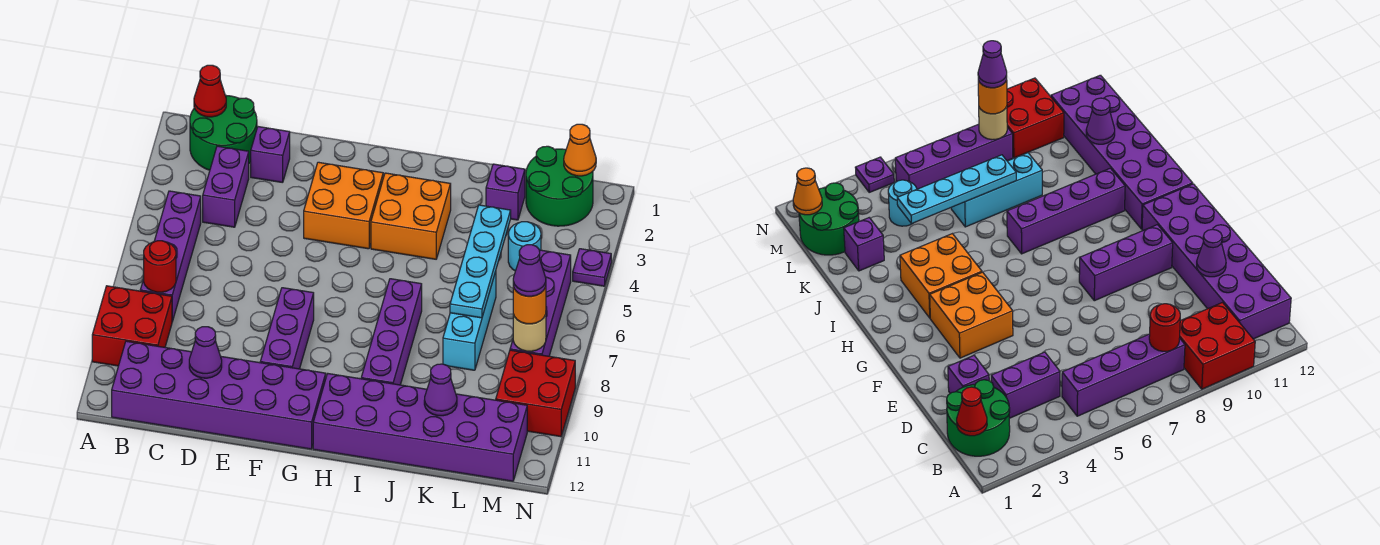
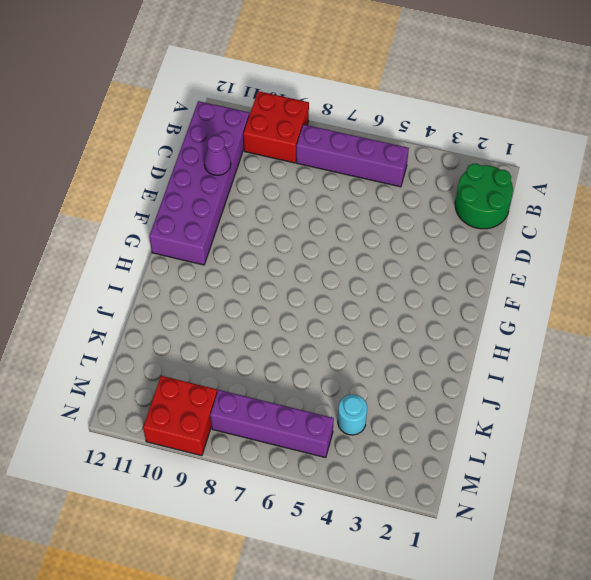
none -> purple 1x2 brick [203,146,249,227]
none -> purple 1x1 brick [251,127,290,183]
none -> orange 2x2 brick [304,162,383,249]

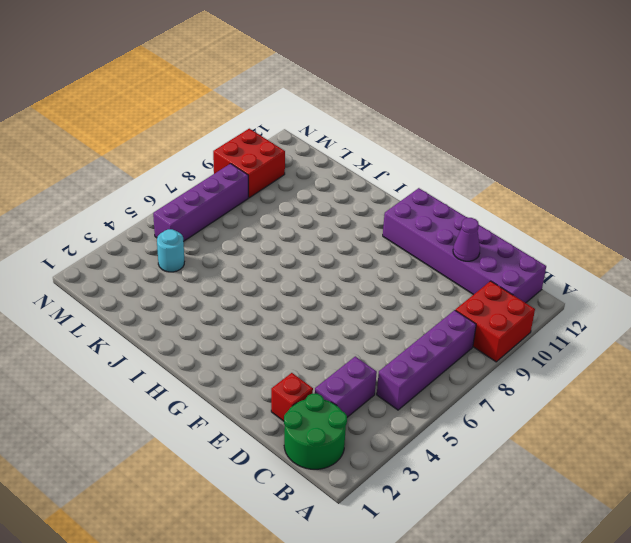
red 1x1 brick [271,373,313,421] -> purple 1x1 brick [251,127,290,183]
none -> orange 2x2 brick [304,162,383,249]
none -> purple 1x3 brick [260,288,314,369]
none -> orange 2x2 brick [371,173,451,259]

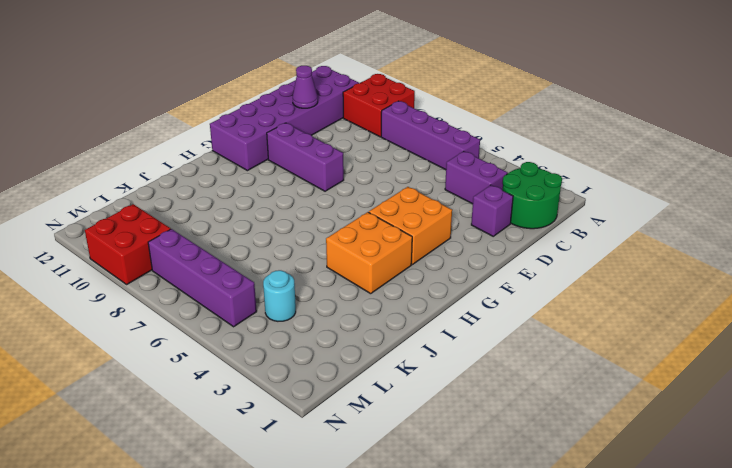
none -> purple 2x6 brick [313,374,527,481]
none -> purple 1x4 brick [361,279,422,385]
none -> purple 1x1 brick [486,164,525,220]

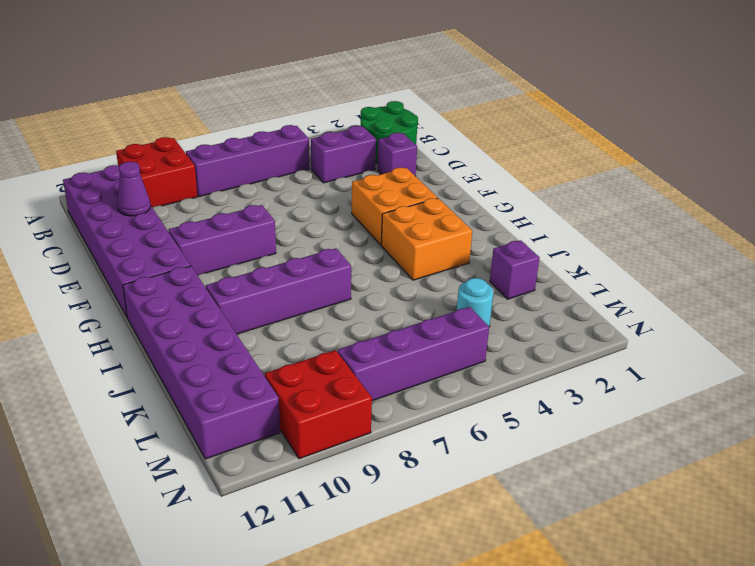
none -> cyan 1x3 brick [443,271,496,370]
none -> green 2x2 round brick [526,146,593,226]
none -> purple 1x1 plate [573,249,611,286]

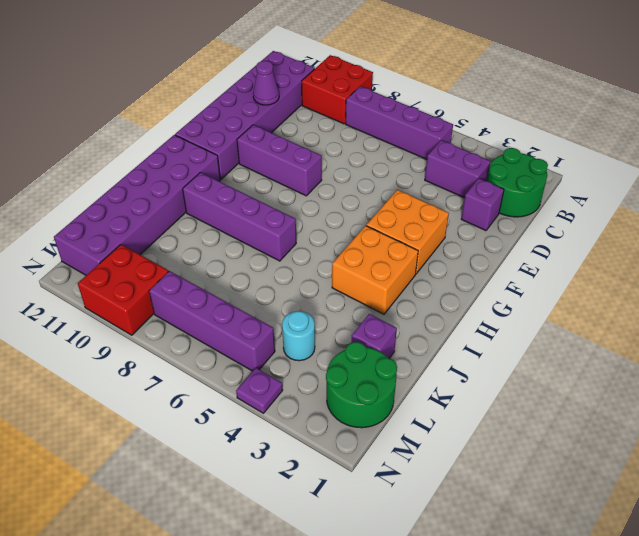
none -> cyan 1x3 brick [443,271,496,370]
none -> red 1x1 cone [194,65,226,117]
none -> red 1x1 round brick [144,241,176,292]

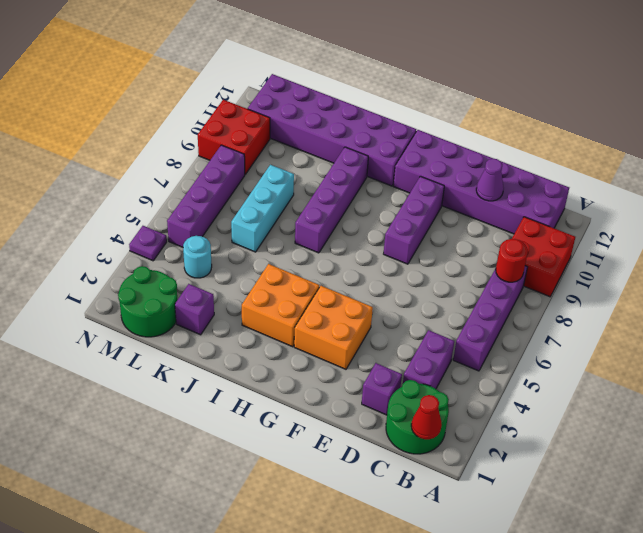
none -> cyan 1x4 plate [450,205,511,318]
none -> purple 1x1 cone [424,364,457,416]
none -> orange 1x1 cone [564,124,596,176]

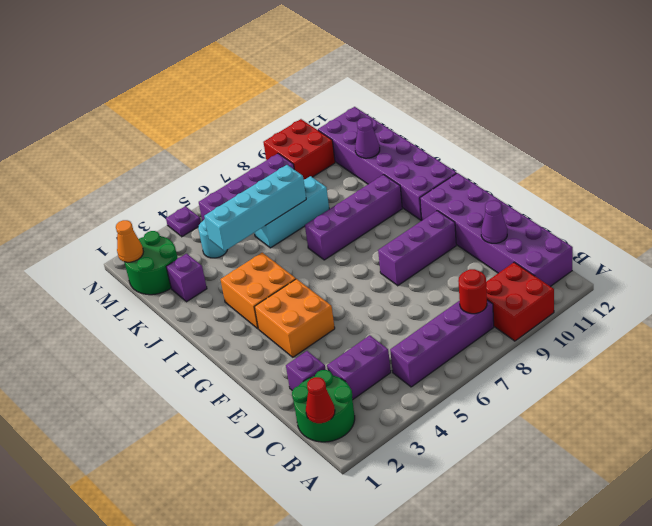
cyan 1x4 brick [204,165,306,251] -> cyan 1x4 plate [450,205,511,318]
none -> tan 1x1 round brick [513,314,546,351]
none -> orange 1x1 round brick [513,287,546,324]
none -> purple 1x1 cone [513,245,546,296]

